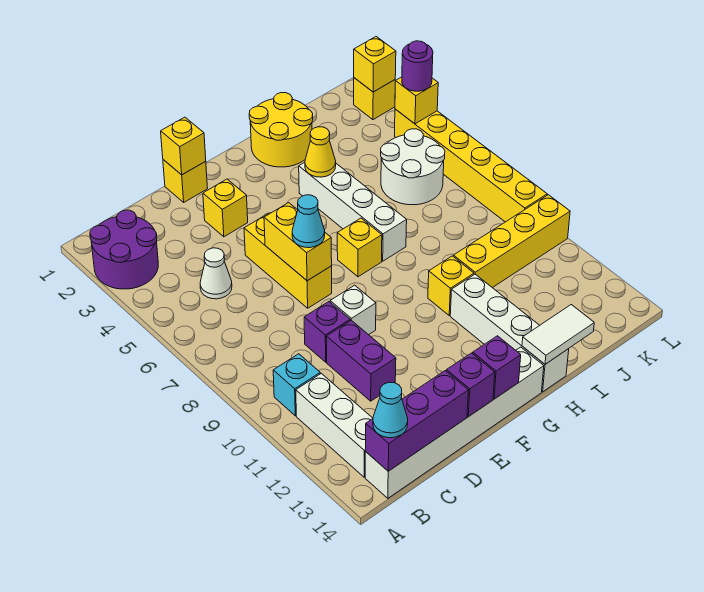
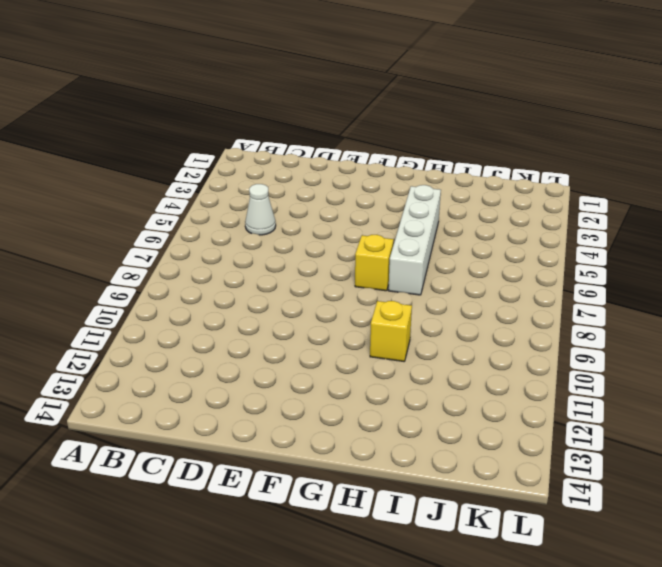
none -> purple 2x2 round brick [90,210,158,289]
none -> cyan 1x1 brick [273,354,320,416]
none -> white 1x3 brick [296,373,373,477]
none -> white 1x6 brick [365,347,544,498]

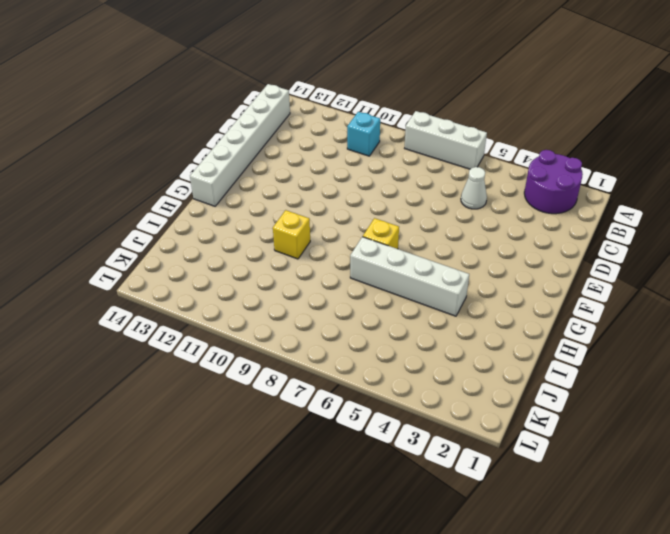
white 1x3 brick [405,111,487,169] -> white 1x3 brick moved to [296,373,373,477]
none -> purple 1x1 brick [304,302,350,362]
none -> purple 1x2 brick [326,320,396,401]
none -> yellow 1x1 brick [163,160,208,202]
none -> yellow 1x1 brick [203,179,248,237]

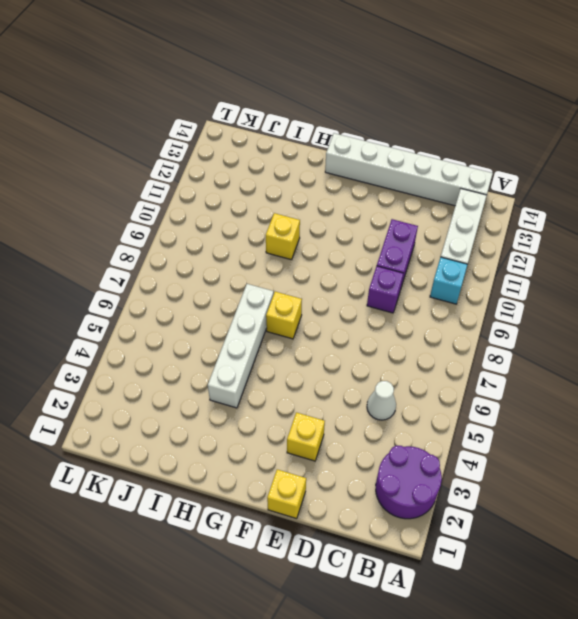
none -> yellow 1x3 brick [244,213,332,308]
none -> white 1x1 brick [330,285,376,335]
none -> yellow 2x2 round brick [249,93,313,167]
none -> white 1x4 brick [450,274,569,392]

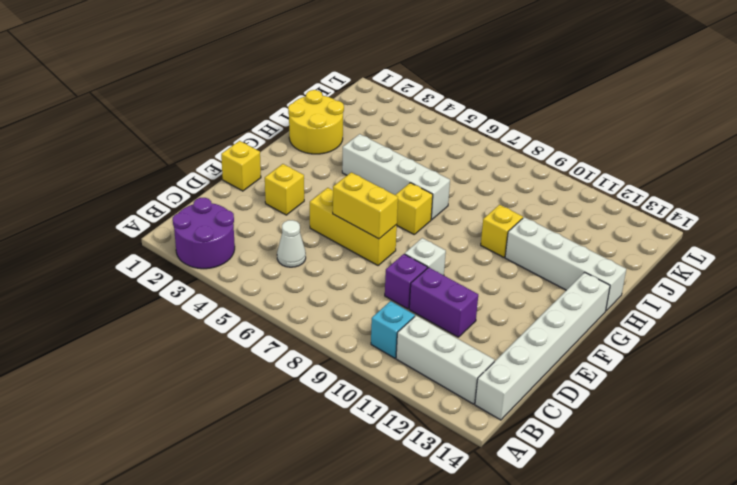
none -> yellow 1x4 brick [453,195,570,288]
none -> white 2x2 round brick [381,129,445,205]
none -> yellow 1x1 brick [354,78,395,120]
none -> yellow 1x6 brick [395,109,547,222]

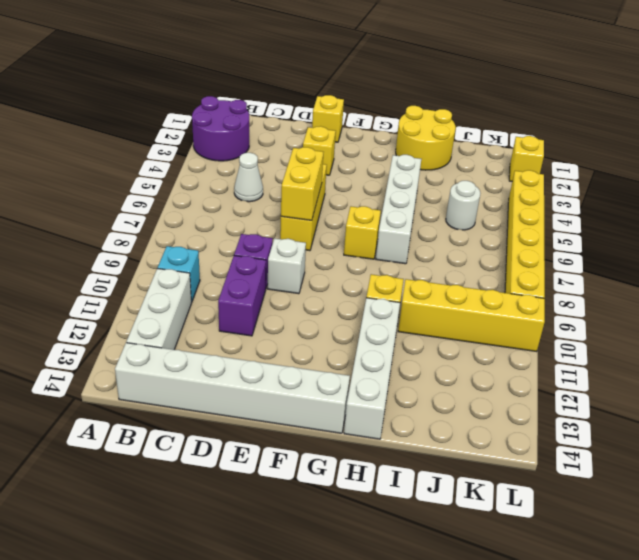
white 1x1 round brick [446,181,480,230] -> white 2x2 round brick [381,129,445,205]
none -> purple 1x3 brick [365,371,469,471]
none -> yellow 1x1 brick [161,117,206,175]
none -> purple 1x1 brick [447,353,495,417]
none -> purple 1x1 brick [473,336,521,399]

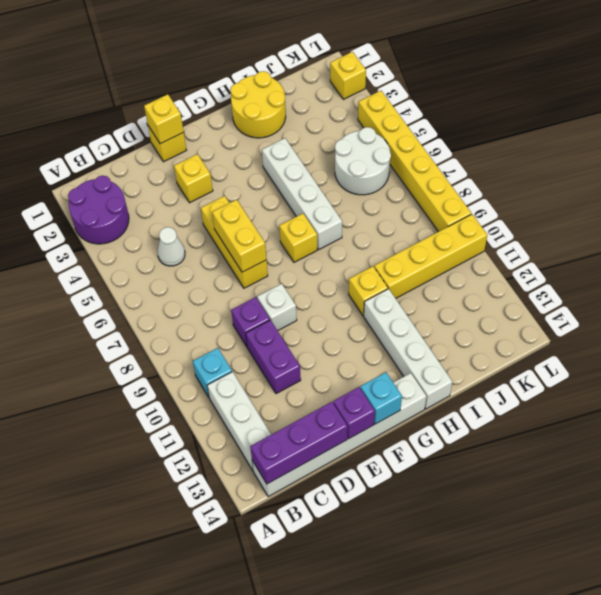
cyan 1x1 brick [360,372,402,424] -> purple 1x1 brick [473,336,521,399]
none -> yellow 1x1 cone [305,127,336,177]
none -> white 1x2 tile [522,305,594,364]
none -> yellow 1x1 brick [354,37,396,92]
none -> yellow 1x1 brick [395,77,438,124]

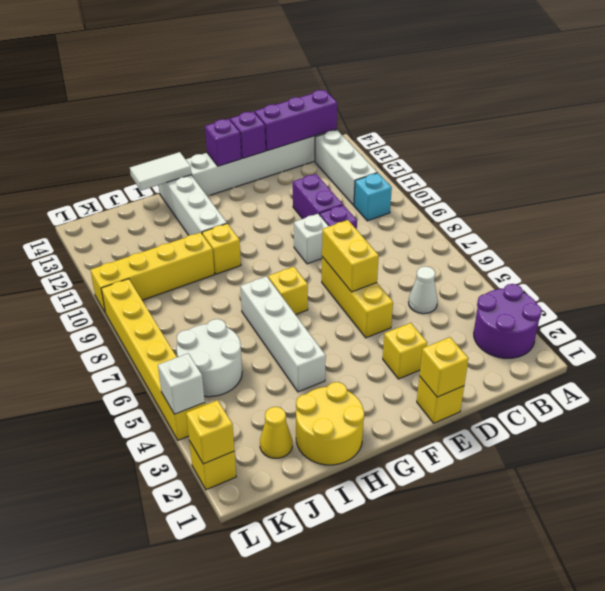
yellow 1x1 cone [260,407,292,458] -> yellow 1x1 cone moved to [305,127,336,177]
white 1x1 brick [158,353,205,414] -> yellow 1x1 brick [395,77,438,124]
none -> cyan 1x1 cone [373,382,408,438]
none -> cyan 1x1 cone [292,195,325,248]
none -> purple 1x1 round brick [402,41,433,91]

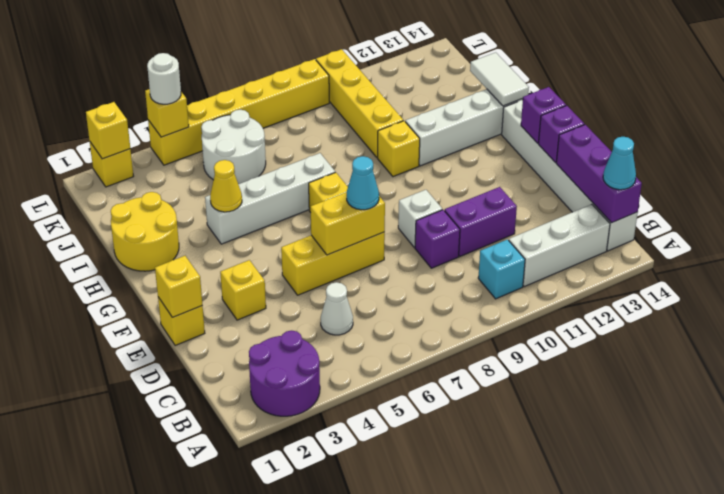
white 1x1 round brick [147,53,181,104] -> purple 1x1 round brick [402,41,433,91]

